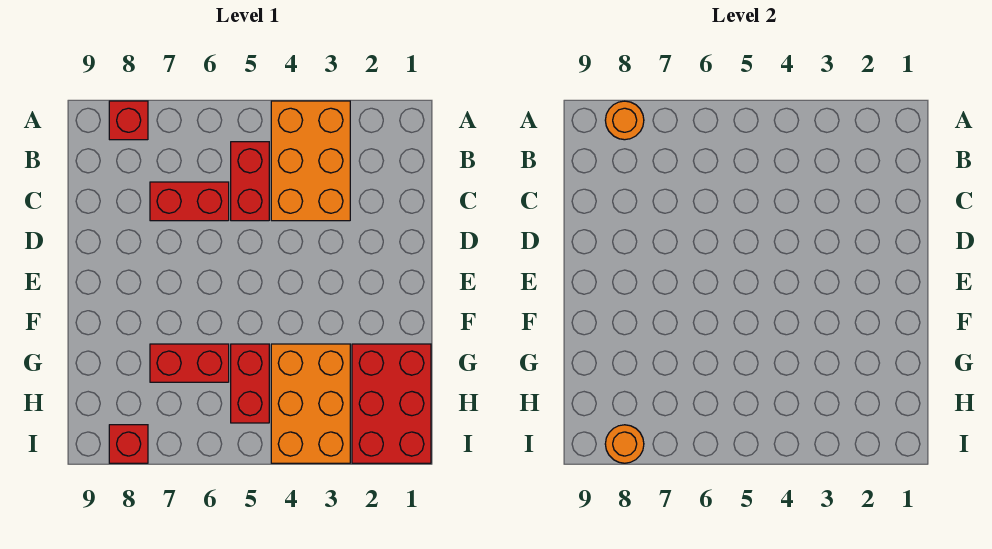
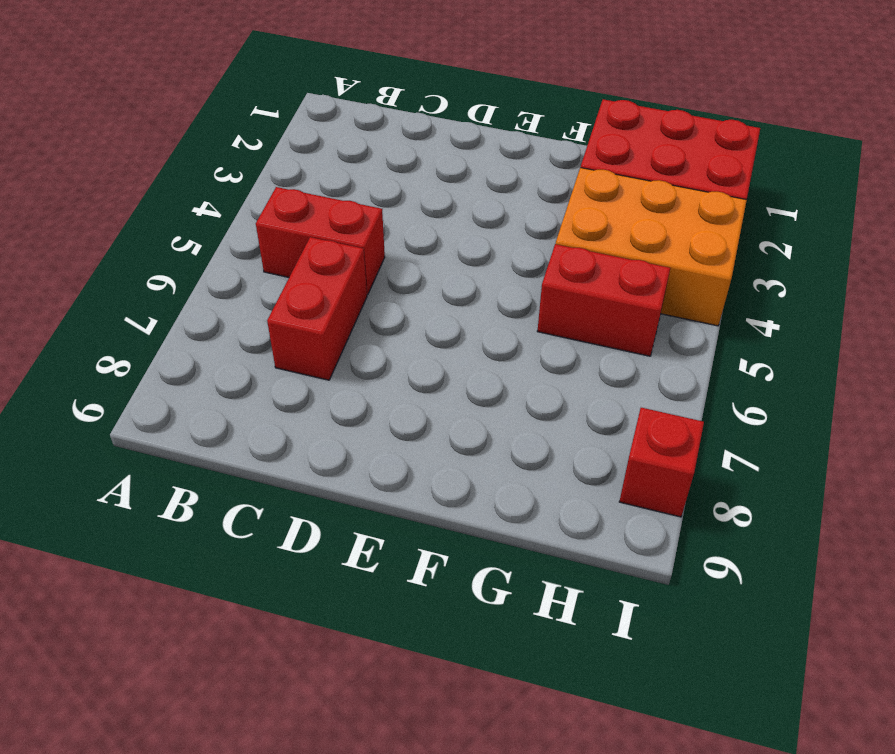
none -> orange 2x3 brick [271,101,350,221]
none -> red 1x1 brick [109,101,148,140]

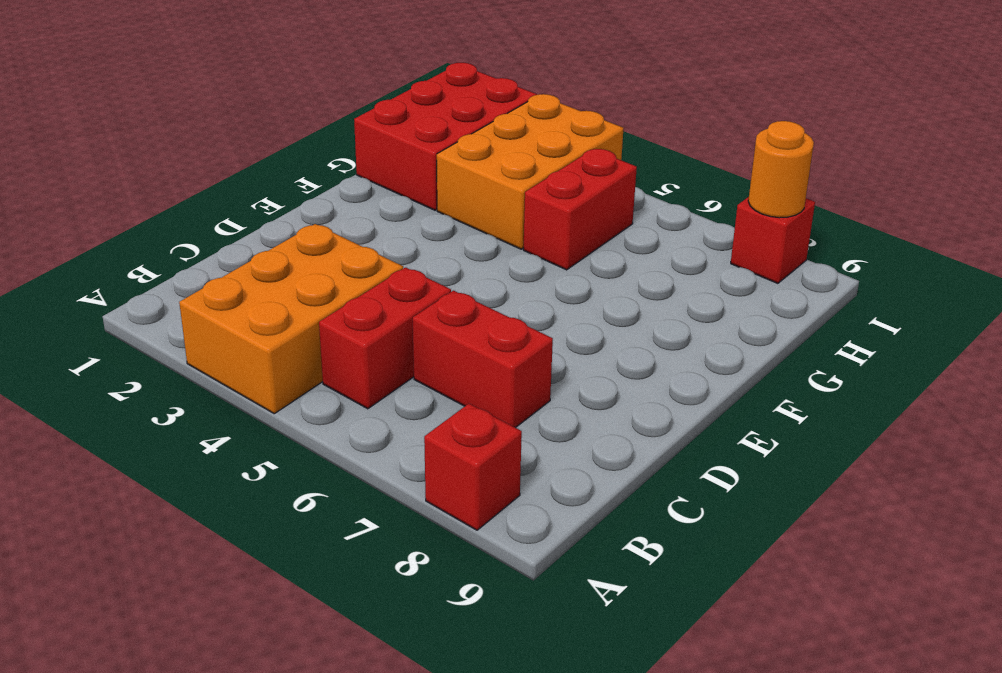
none -> red 1x2 brick [150,344,229,382]
none -> orange 1x1 round brick [605,101,644,140]

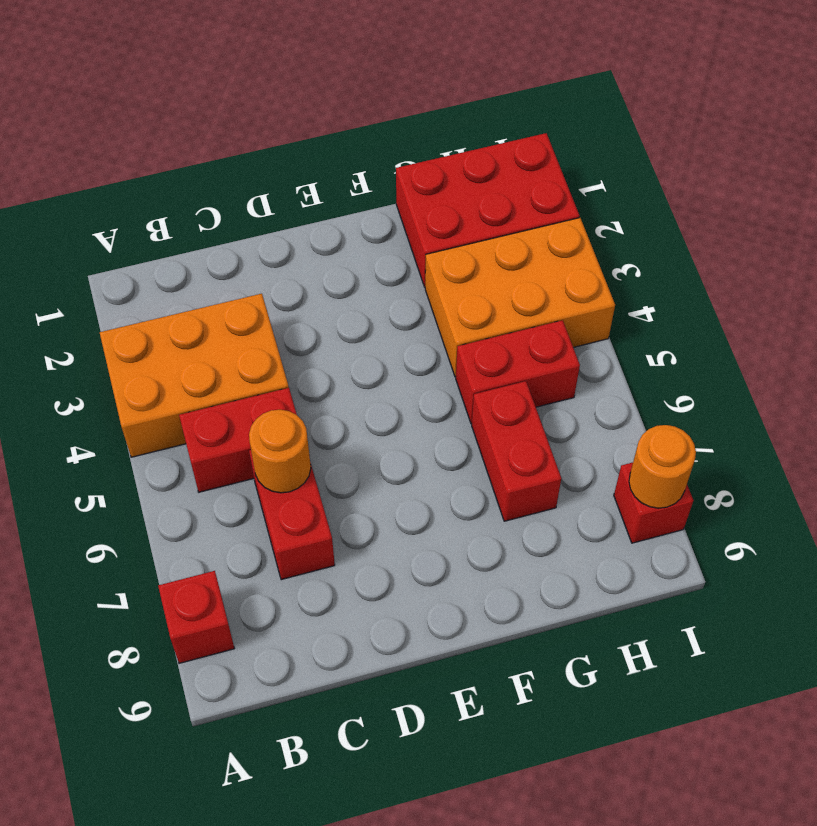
orange 1x1 round brick [249,410,311,493] -> orange 1x1 round brick moved to [605,101,644,140]

